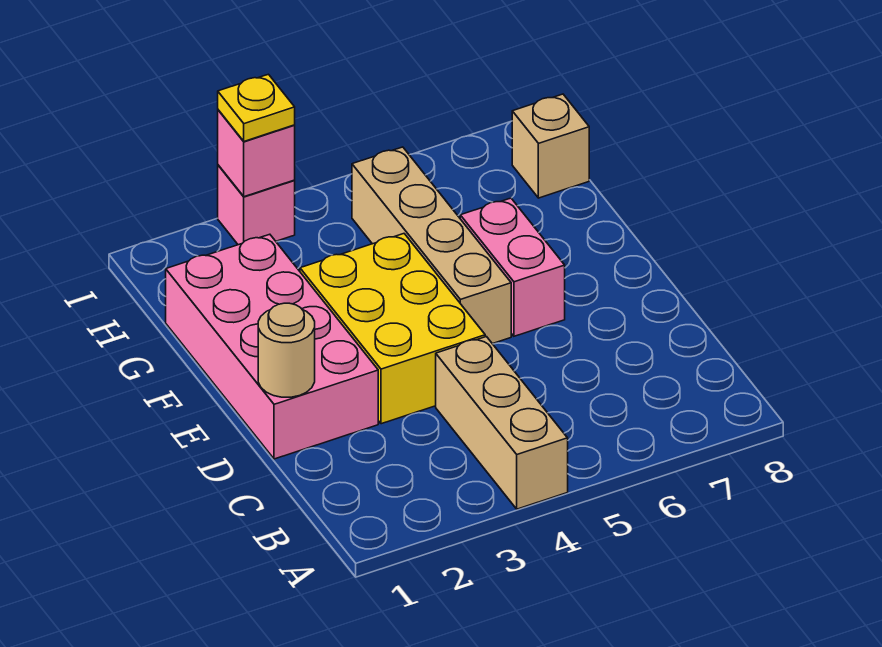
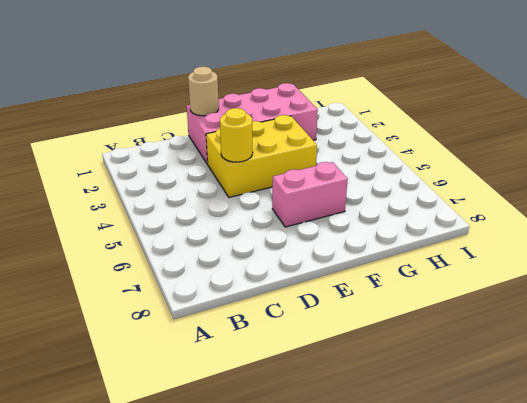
yellow 1x1 round brick [220,108,253,162] -> none
none -> tan 1x3 brick [436,337,568,509]
none -> tan 1x4 brick [352,147,511,344]

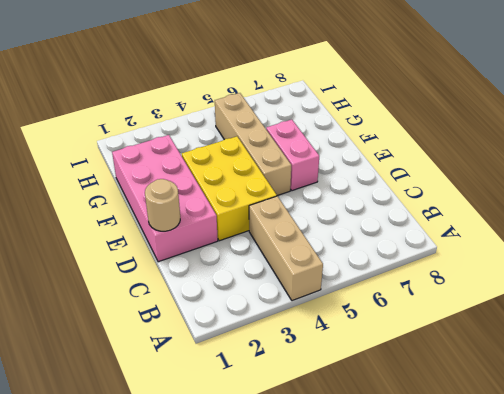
none -> tan 1x1 brick [512,94,589,198]
none -> pink 1x1 brick [218,165,295,245]

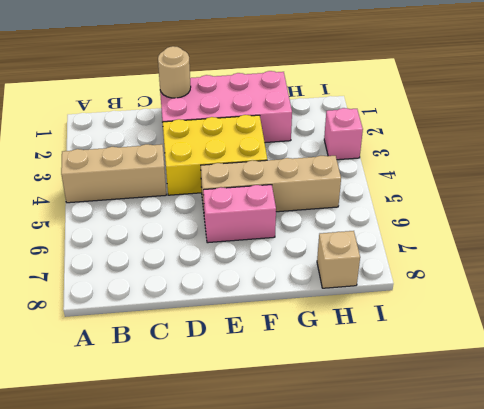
none -> pink 1x1 brick [218,110,295,197]
none -> yellow 1x1 plate [218,74,295,141]

